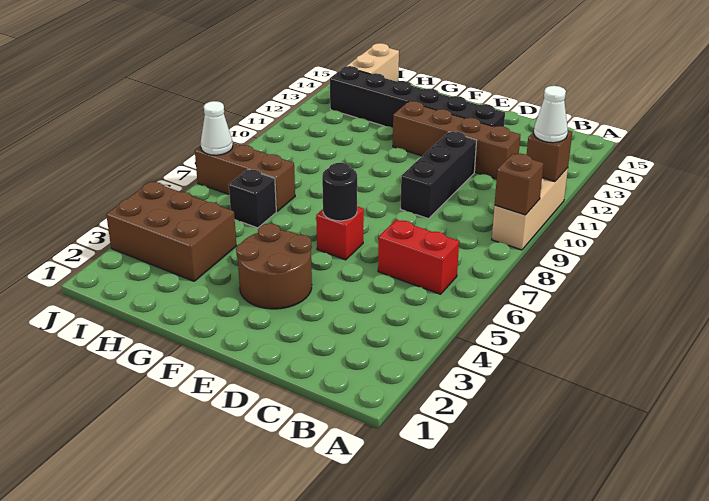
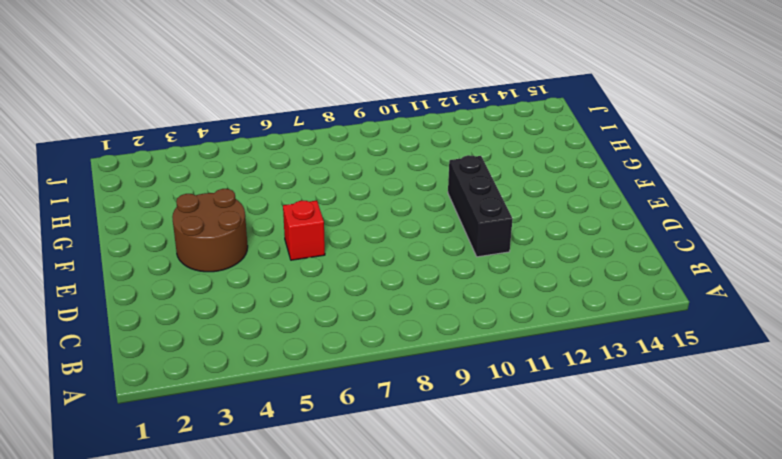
black 1x3 brick [448,155,513,257] -> black 1x3 brick turned to [400,132,477,219]
none -> tan 1x3 brick [492,168,568,250]
none -> red 1x2 brick [378,220,459,294]
none -> brown 1x4 brick [393,101,520,179]

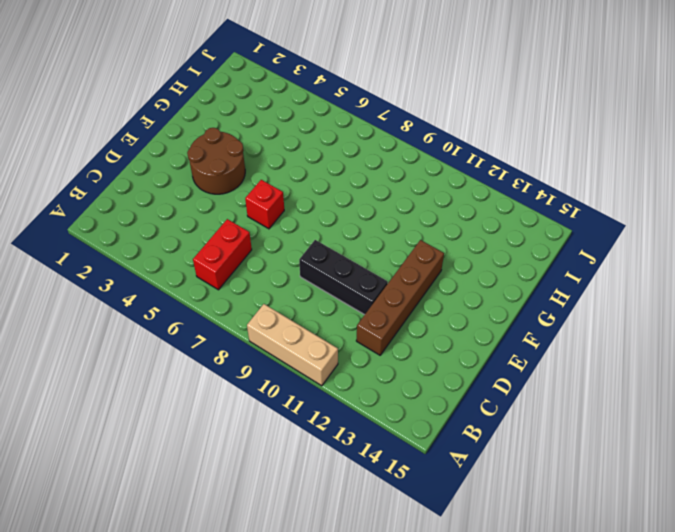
none -> black 1x6 brick [330,66,505,128]
none -> brown 2x3 brick [106,182,236,281]
none -> black 1x1 brick [229,169,276,228]

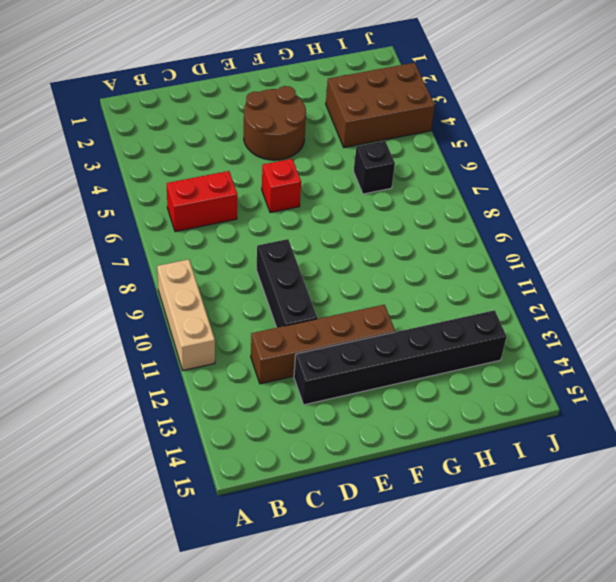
none -> brown 1x3 brick [195,143,295,211]
none -> tan 1x2 brick [347,43,399,82]
none -> brown 1x1 brick [495,154,544,215]

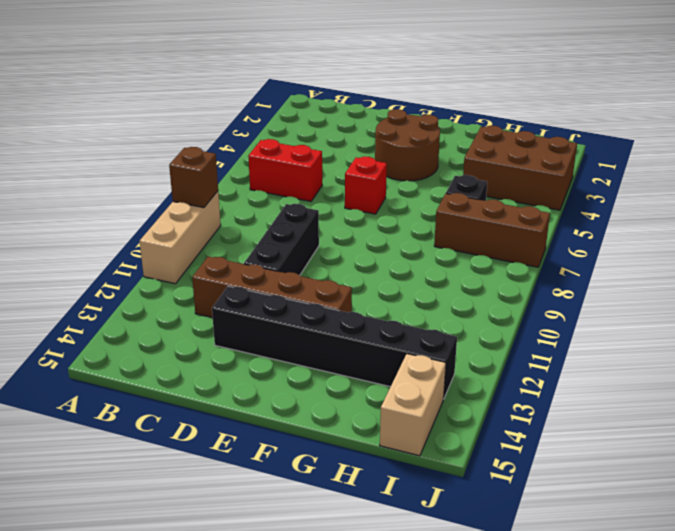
none -> brown 1x1 brick [527,131,572,182]
none -> black 1x1 round brick [322,163,357,221]
none -> white 1x1 cone [201,101,233,155]

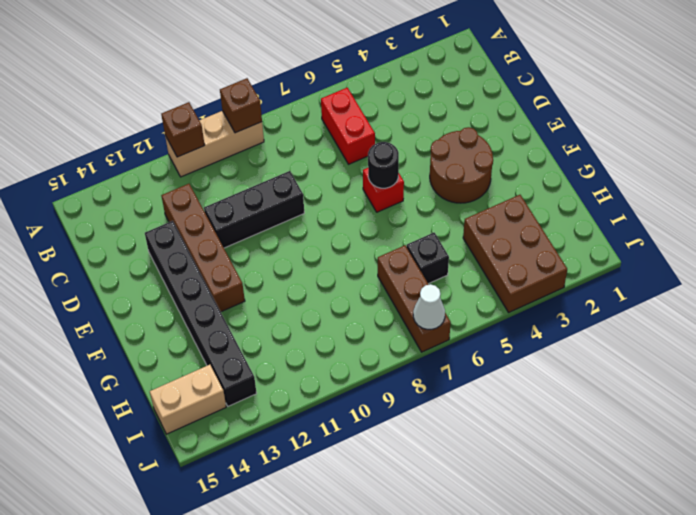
none -> white 1x1 cone [534,86,568,143]

